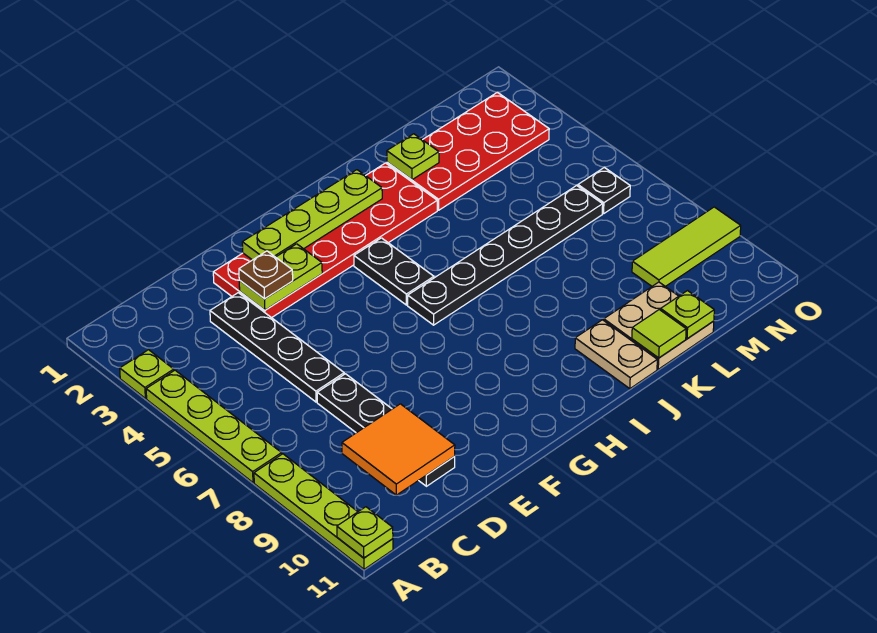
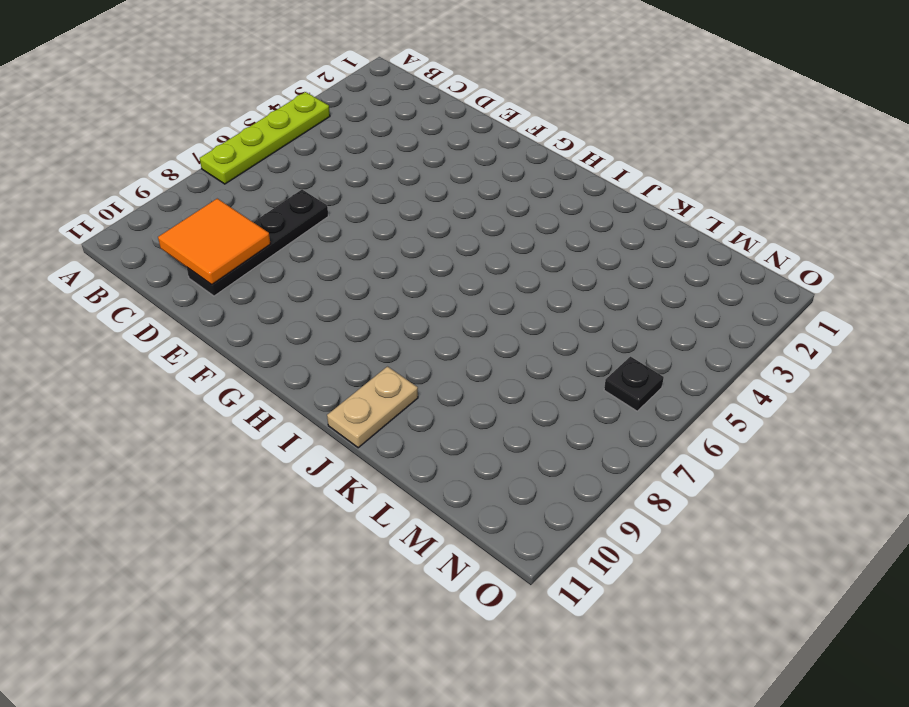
none -> lime 1x1 plate [120,350,174,398]
none -> lime 1x4 plate [254,454,393,569]
none -> black 1x4 plate [210,293,344,402]

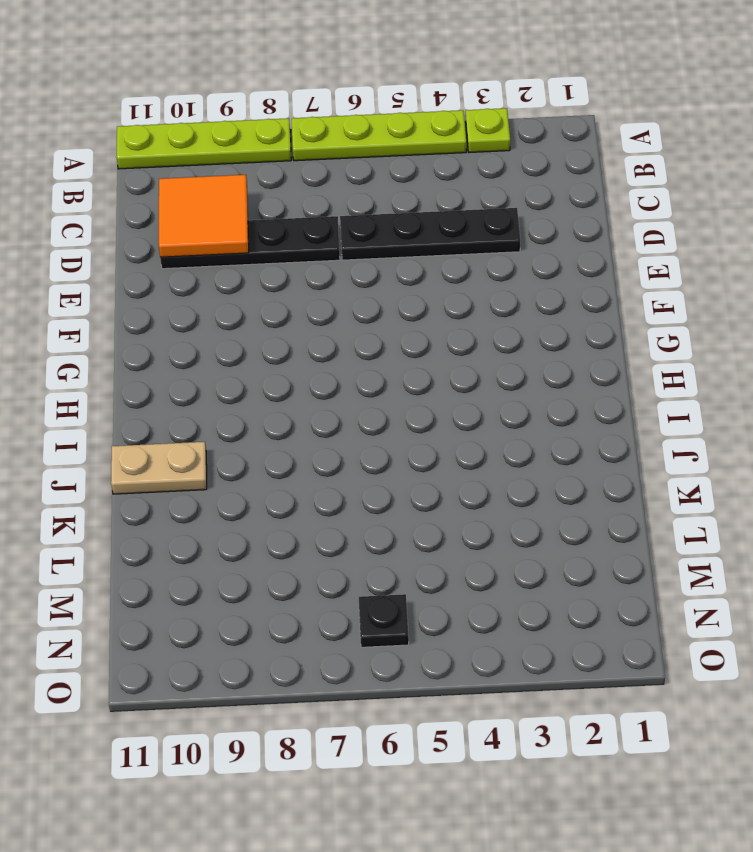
none -> red 2x6 plate [213,163,437,318]
none -> black 1x2 plate [354,238,434,305]
none -> black 1x6 plate [408,186,603,325]

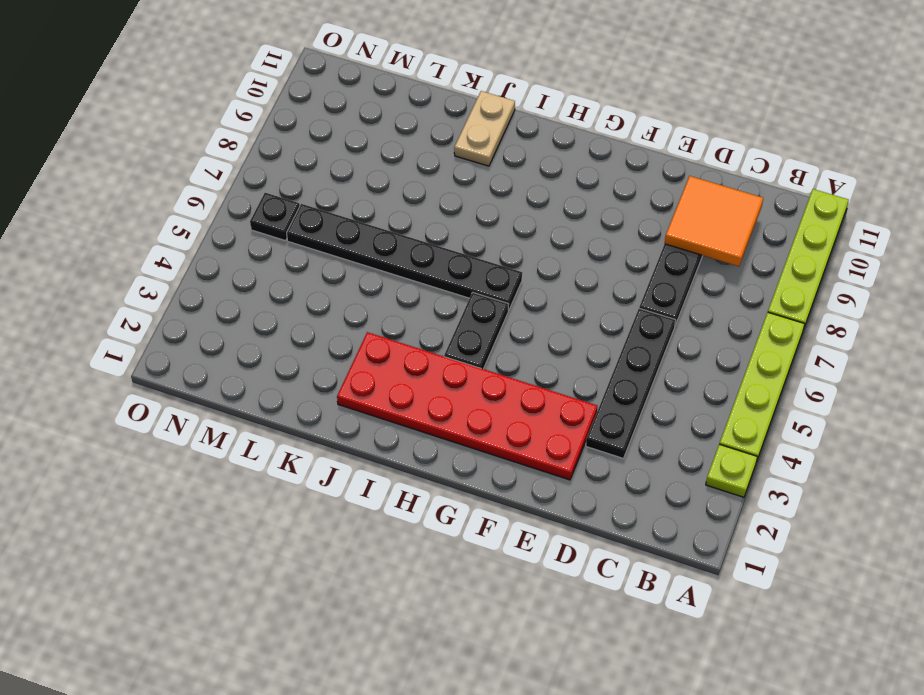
none -> red 2x4 plate [387,92,549,210]
none -> tan 2x2 plate [604,282,714,369]
none -> lime 1x3 tile [632,207,741,286]

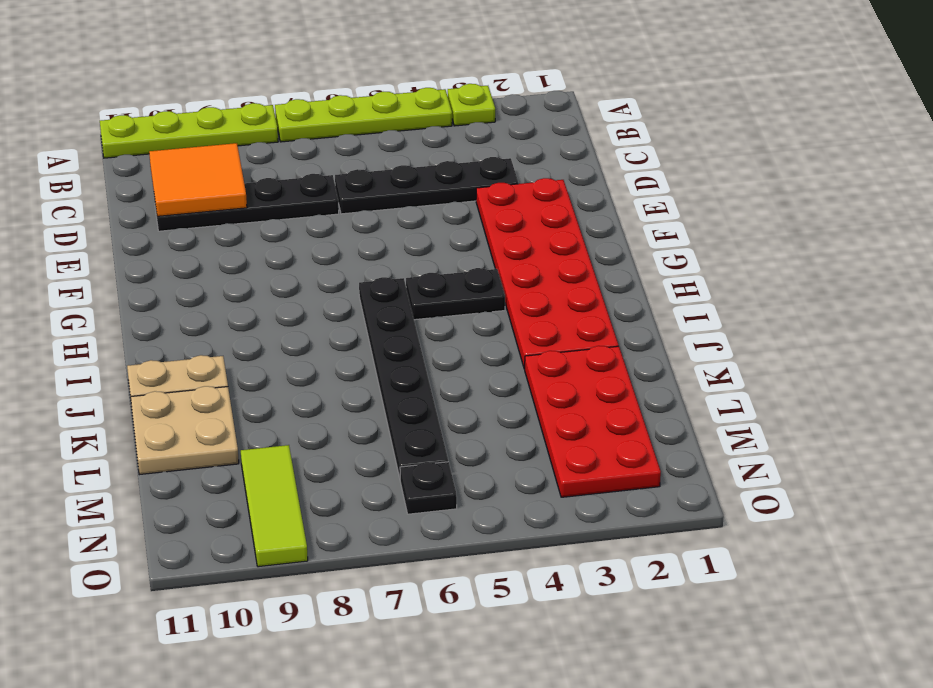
none -> lime 1x1 plate [337,507,393,558]
none -> lime 1x2 plate [239,244,322,310]
none -> lime 1x4 plate [242,170,382,260]

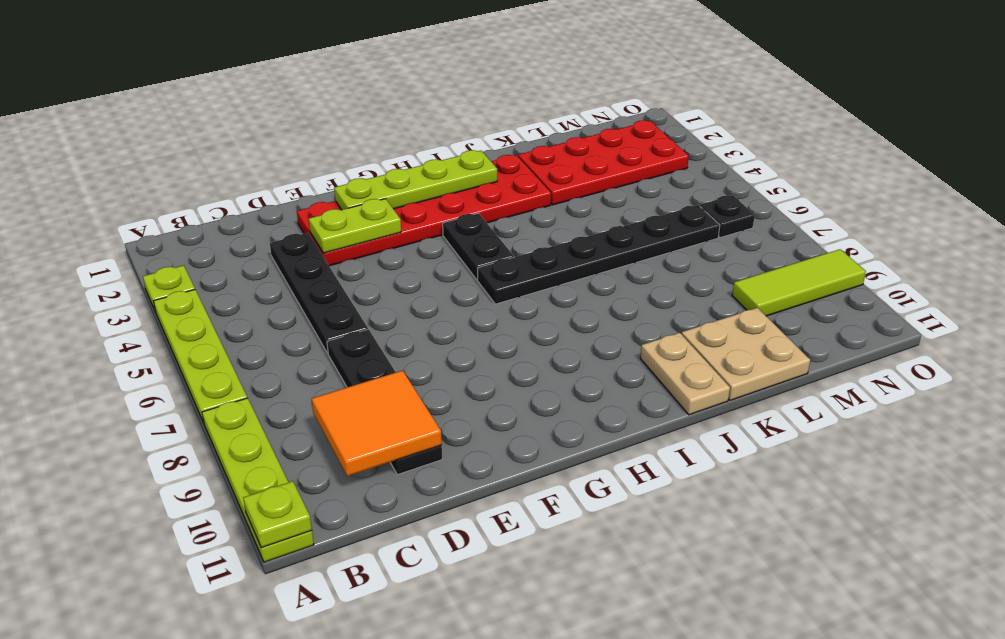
none -> lime 1x1 plate [387,134,439,180]
none -> lime 1x1 tile [632,310,686,358]
none -> lime 1x1 plate [661,291,714,339]

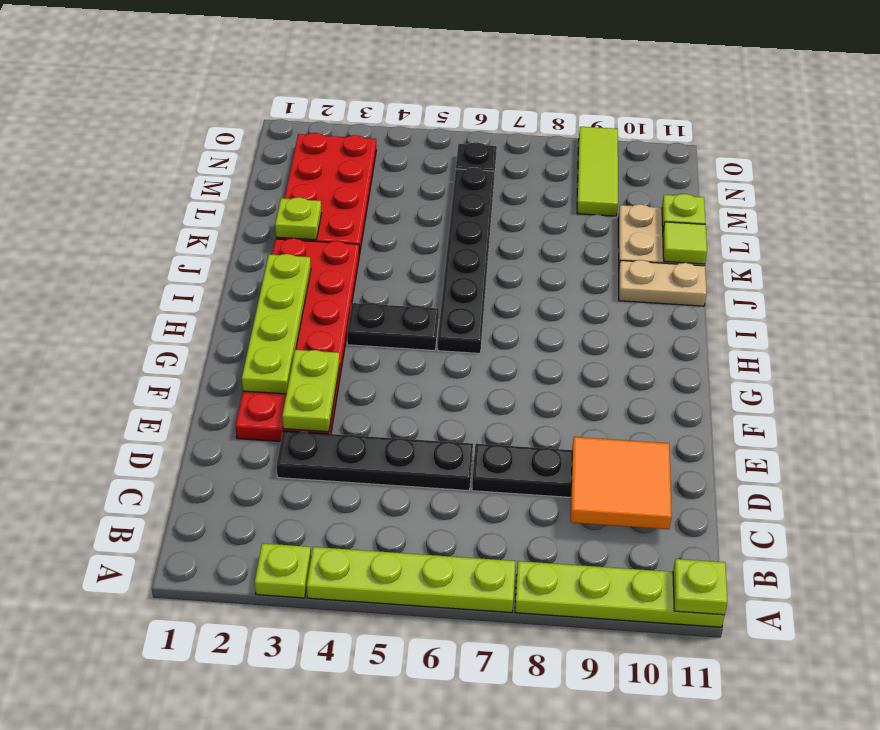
none -> brown 1x1 plate [239,251,293,299]

